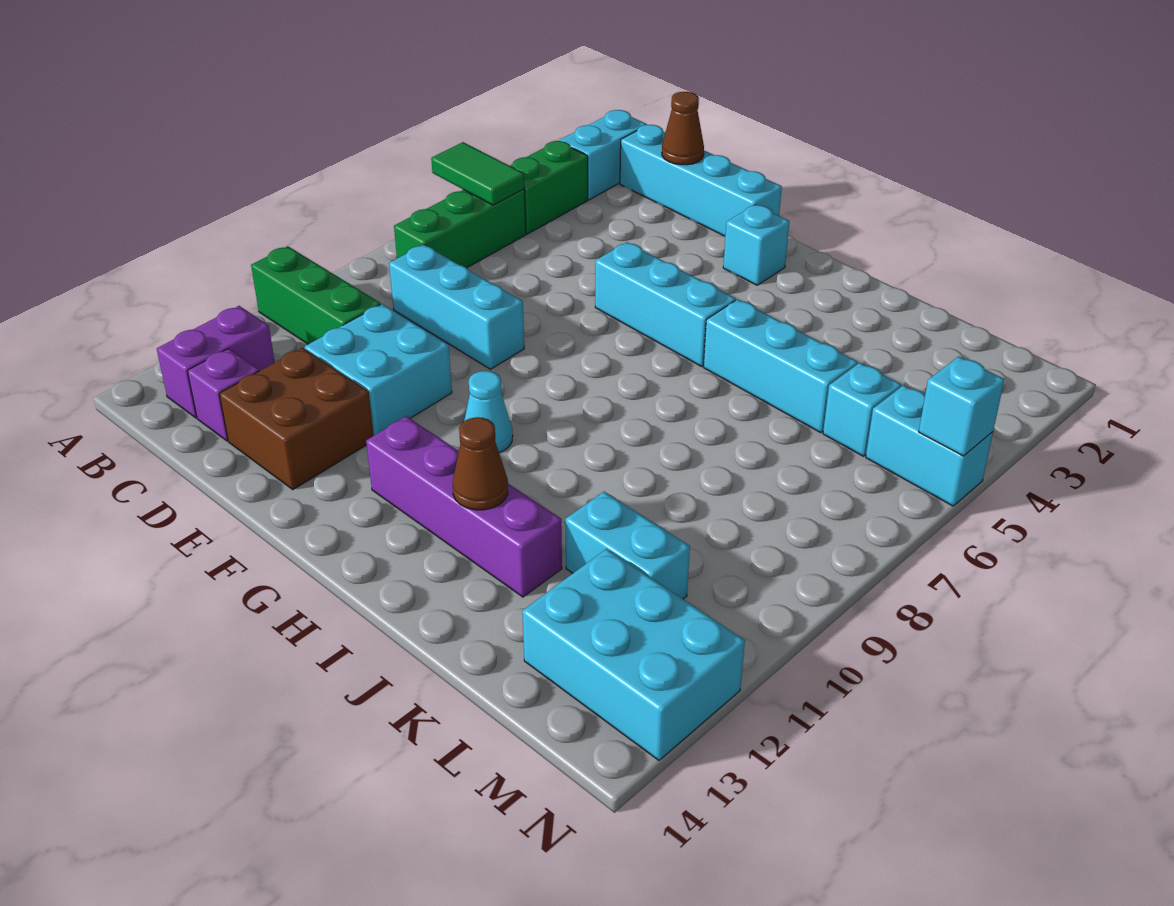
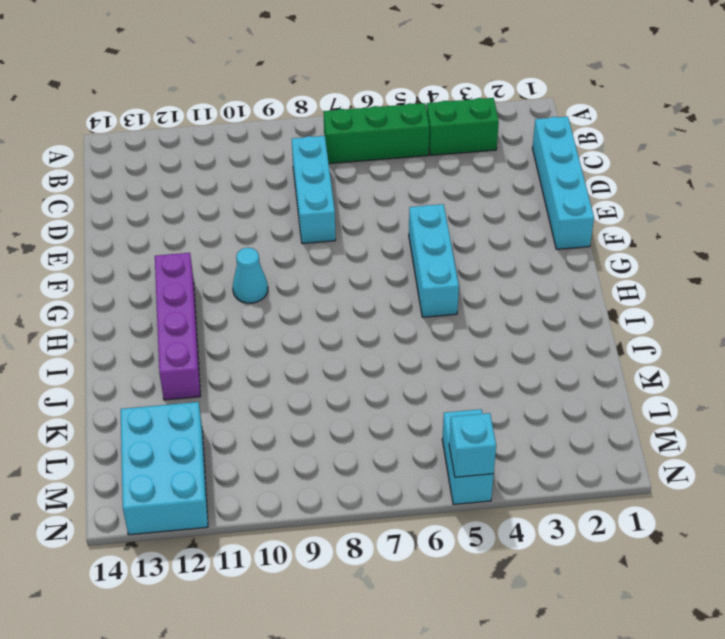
none -> green 1x3 brick [251,246,381,344]
none -> cyan 1x2 brick [559,110,647,200]
none -> purple 1x2 brick [157,306,275,418]

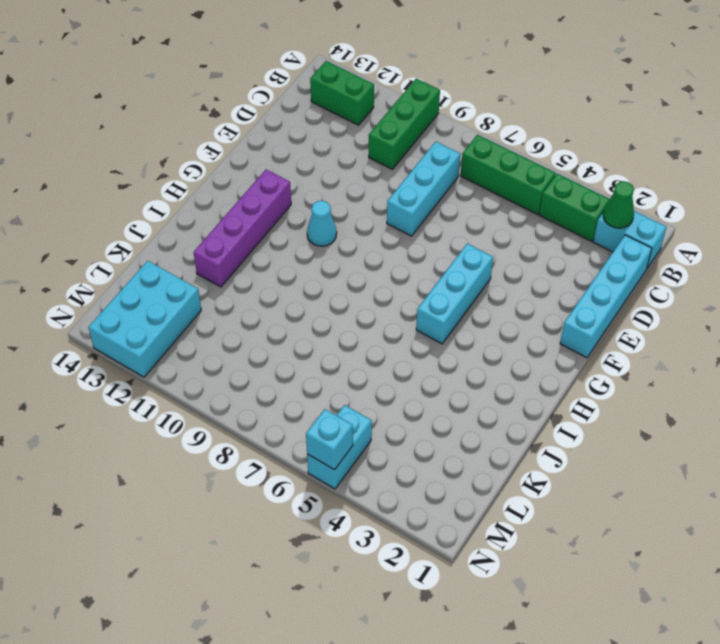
green 1x1 cone [603,181,634,228] -> none
green 1x2 brick [310,61,374,125] -> purple 1x2 brick [157,306,275,418]
none -> purple 1x1 brick [187,349,259,441]
none -> cyan 2x2 brick [305,304,452,435]
none -> brown 2x2 brick [219,348,374,490]

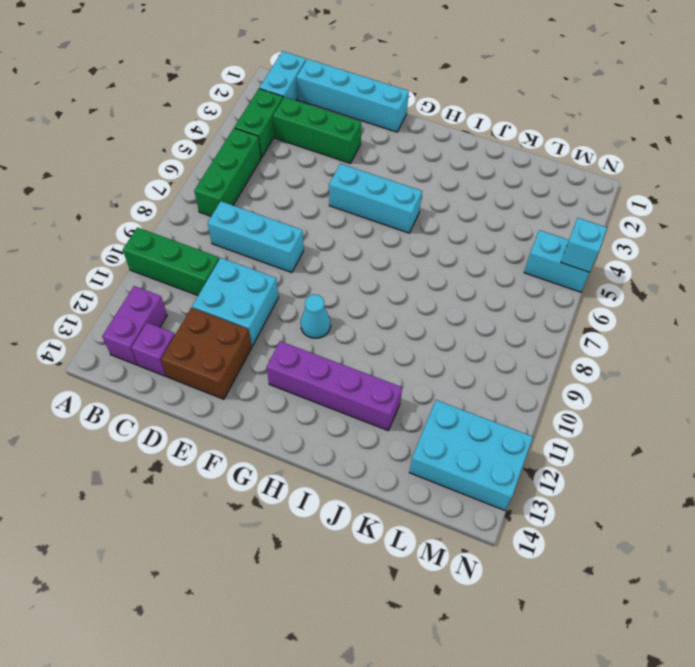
green 1x3 brick [273,97,361,163] -> none
none -> cyan 1x1 brick [723,205,789,285]
none -> cyan 1x3 brick [704,300,858,433]
none -> cyan 1x2 brick [565,492,690,599]

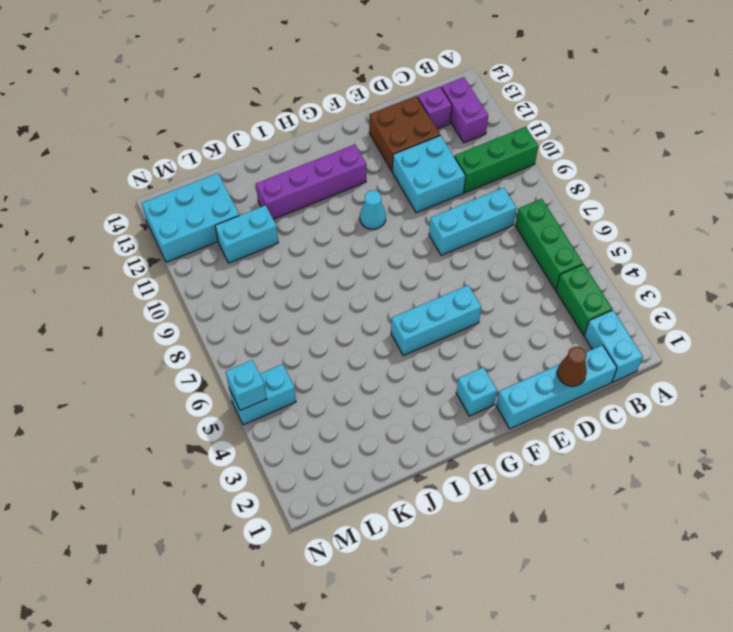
none -> cyan 1x3 brick [704,300,858,433]
none -> cyan 1x1 brick [823,363,901,456]
none -> green 1x2 tile [431,142,525,205]

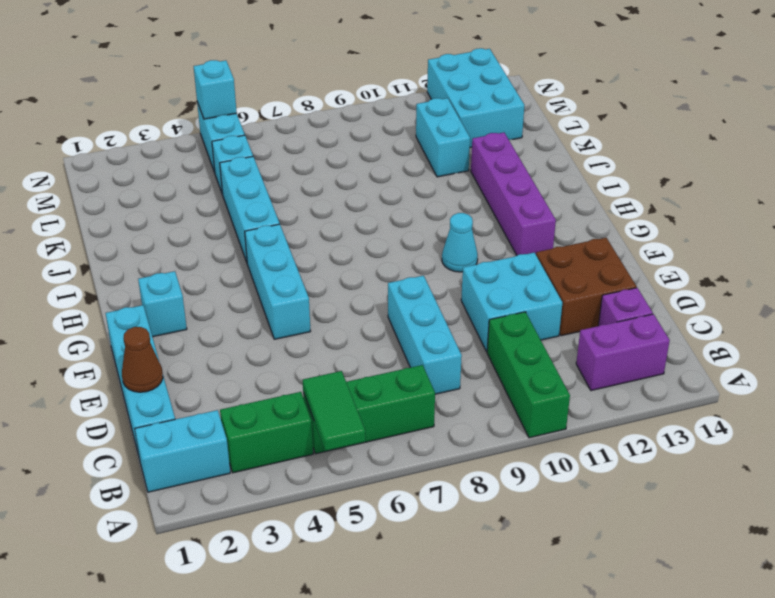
none -> brown 1x1 cone [453,417,508,510]

